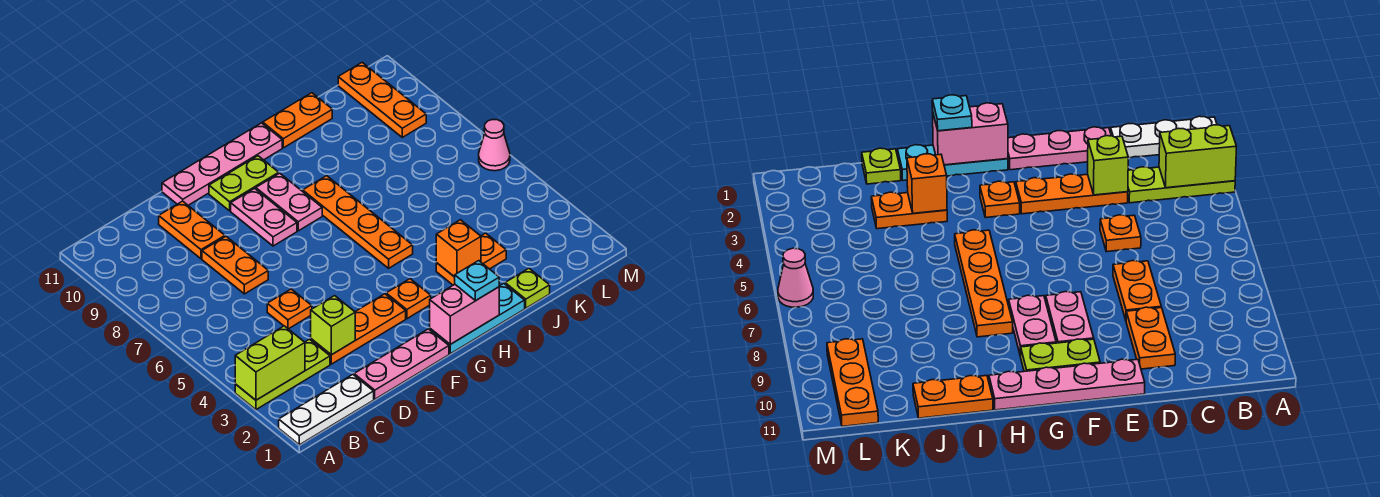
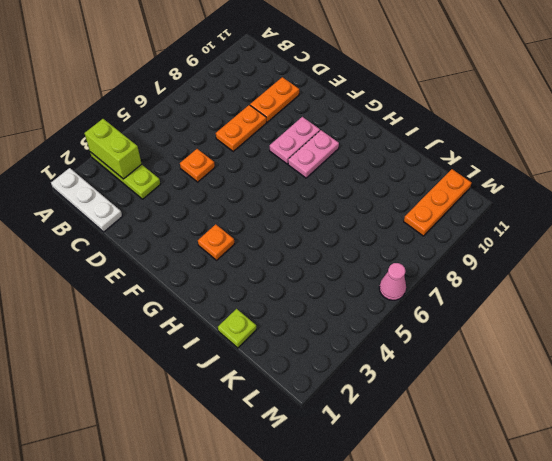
none -> pink 1x3 plate [354,329,449,399]
none -> orange 1x3 plate [311,294,406,364]
none -> pink 1x4 plate [162,123,282,205]

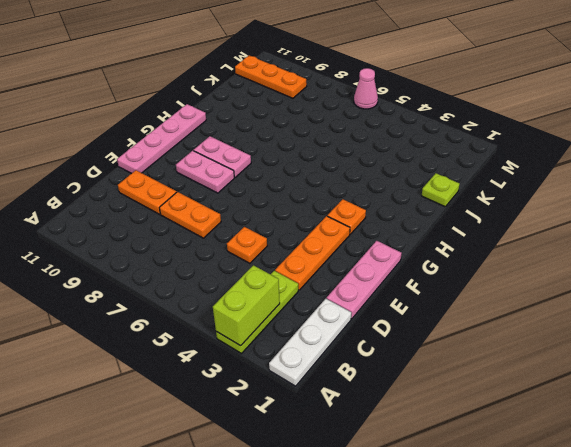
none -> lime 1x2 plate [209,156,279,211]
none -> cyan 1x3 plate [430,284,525,354]
none -> orange 1x4 plate [303,176,413,268]

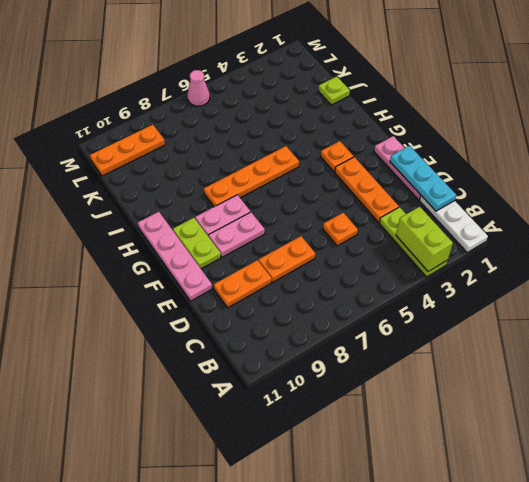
cyan 1x3 plate [390,146,456,211] -> cyan 1x3 plate moved to [430,284,525,354]
none -> orange 1x2 plate [436,233,506,285]
none -> orange 1x2 plate [263,93,332,148]
none -> lime 1x1 brick [311,296,355,355]

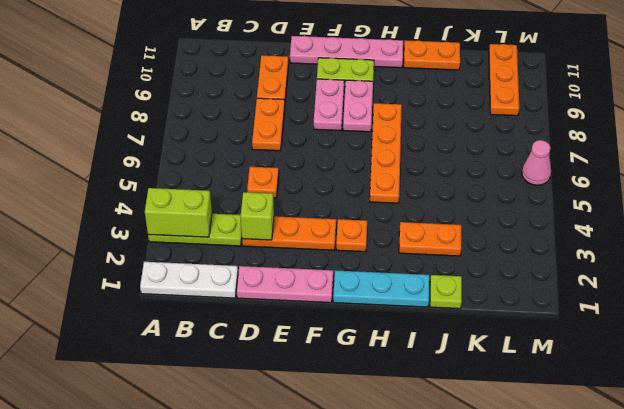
none -> pink 1x2 brick [430,285,499,344]
none -> orange 1x1 brick [436,220,481,277]
none -> cyan 1x1 plate [455,261,499,301]

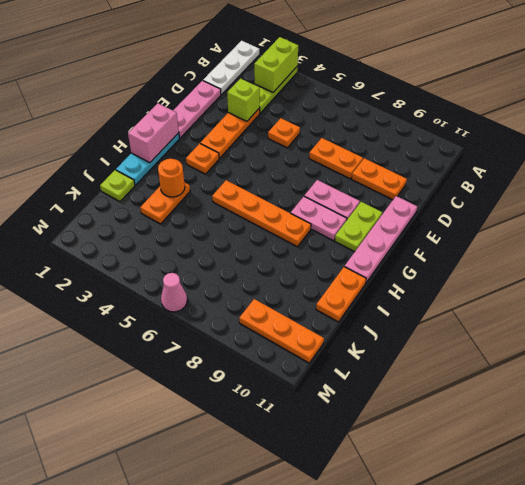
orange 1x1 round brick [158,159,185,197] -> orange 1x1 brick [436,220,481,277]
none -> cyan 1x1 plate [455,261,499,301]

